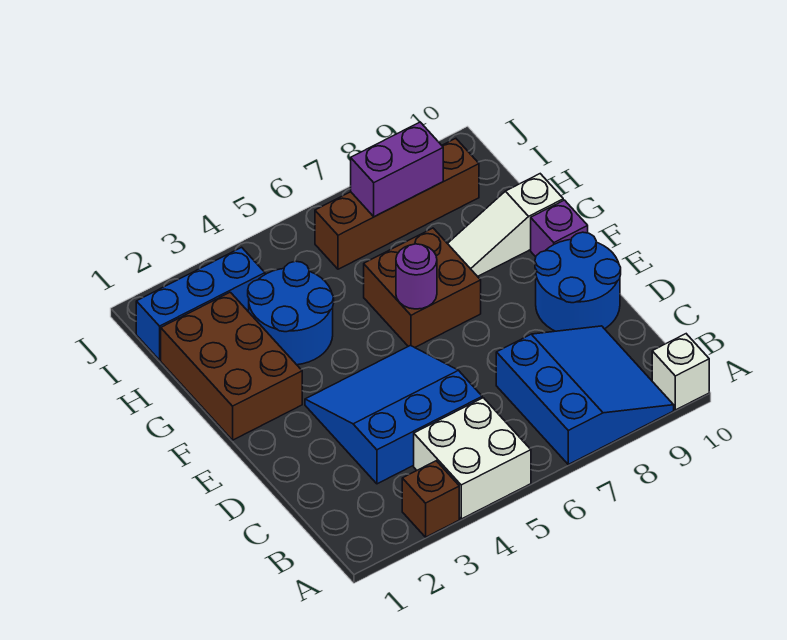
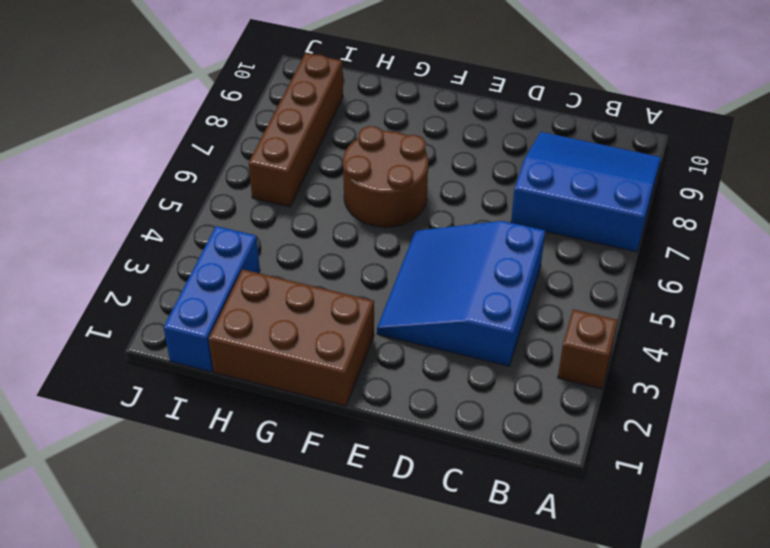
brown 2x2 round brick [343,126,428,227] -> brown 2x2 brick [364,228,481,347]
none -> white 2x2 brick [414,398,531,519]
none -> white 1x1 brick [652,334,709,410]
none -> blue 2x2 round brick [535,232,621,331]

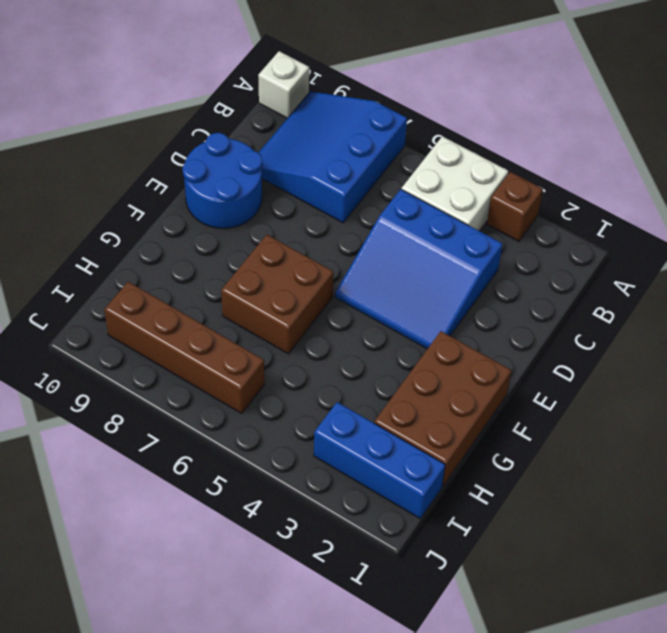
none -> purple 1x1 brick [531,200,588,257]
none -> blue 2x2 round brick [248,261,334,365]
none -> white 1x3 slope [447,174,563,276]

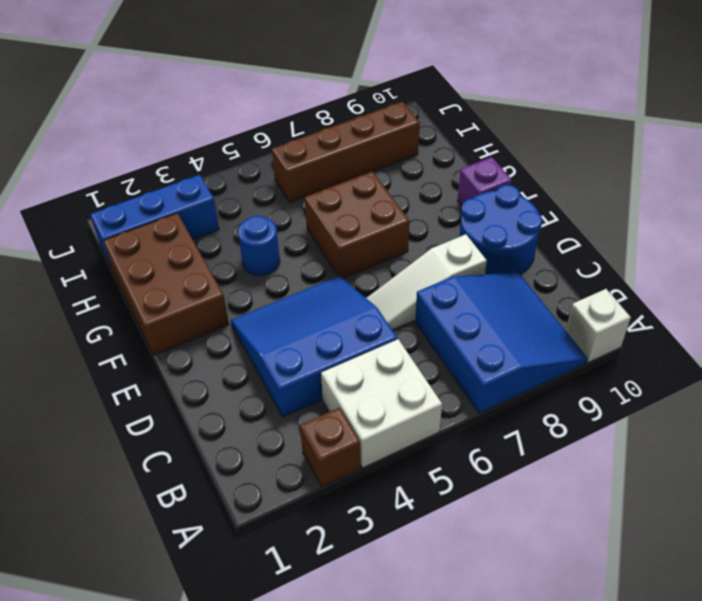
white 1x3 slope [366,234,487,330] -> white 1x3 slope moved to [447,174,563,276]
blue 1x1 round brick [238,216,280,276] -> blue 2x2 round brick [248,261,334,365]
none -> purple 1x1 round brick [396,244,437,309]
none -> purple 1x2 brick [351,122,443,217]

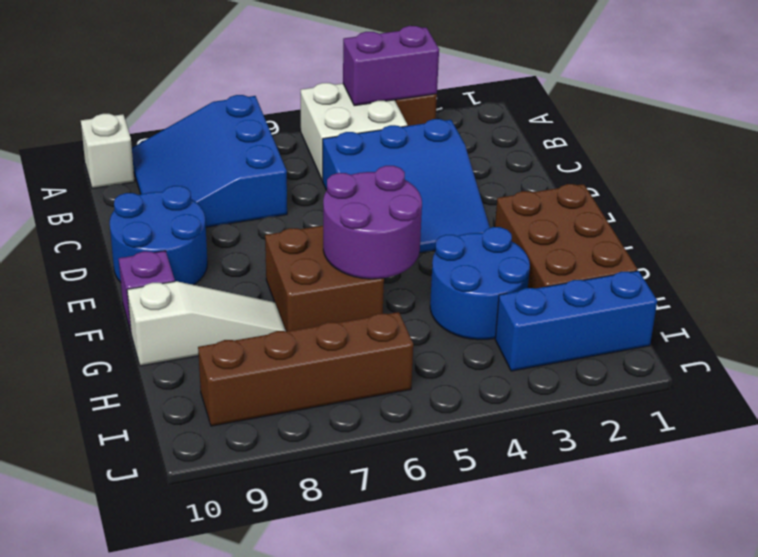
purple 1x2 brick [343,26,439,106] -> purple 1x2 brick moved to [351,122,443,217]
purple 2x2 round brick [323,166,422,279] -> purple 1x1 round brick [396,244,437,309]

